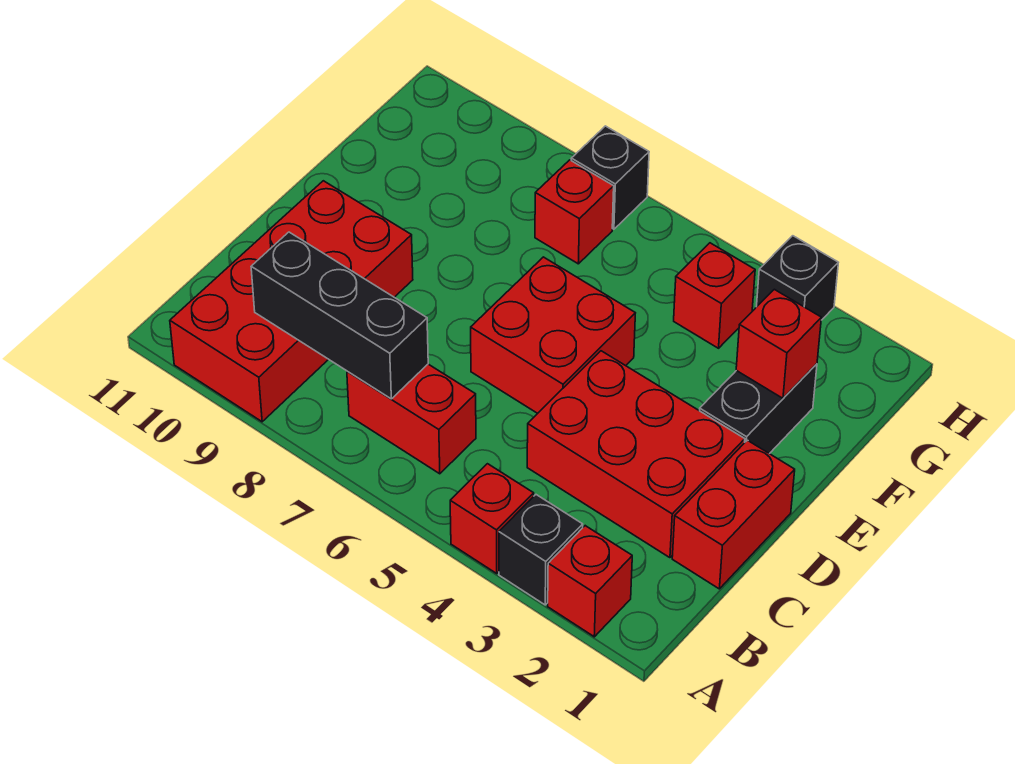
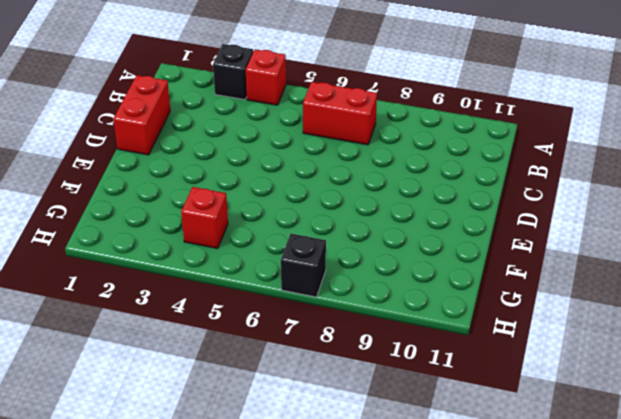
none -> red 1x1 brick [548,526,632,637]
none -> red 2x4 brick [170,181,413,422]
none -> red 2x3 brick [527,351,745,558]

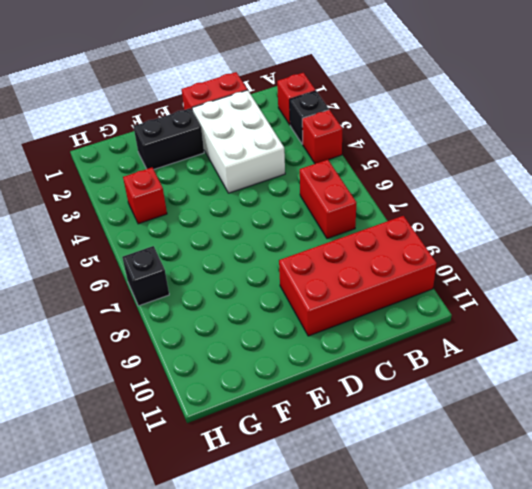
white 2x3 brick [192,90,285,193] -> red 2x3 brick [527,351,745,558]
none -> red 2x2 brick [471,257,635,413]
none -> red 1x1 brick [535,160,614,264]
none -> black 1x1 brick [756,236,838,320]

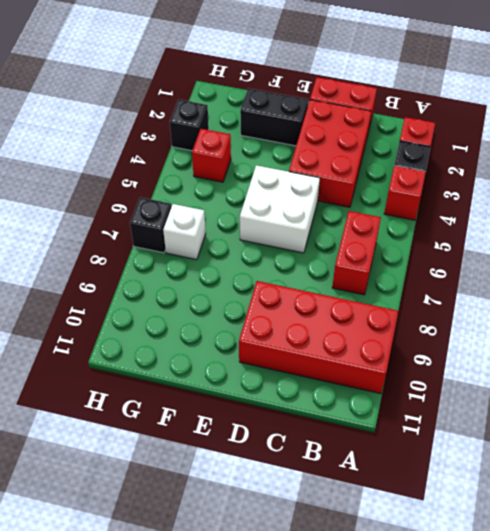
white 2x2 brick [240,165,320,253] -> red 2x2 brick [471,257,635,413]
white 1x1 brick [163,204,206,260] -> red 1x1 brick [535,160,614,264]
none -> black 1x3 brick [251,232,428,399]
none -> red 1x1 brick [736,289,821,398]

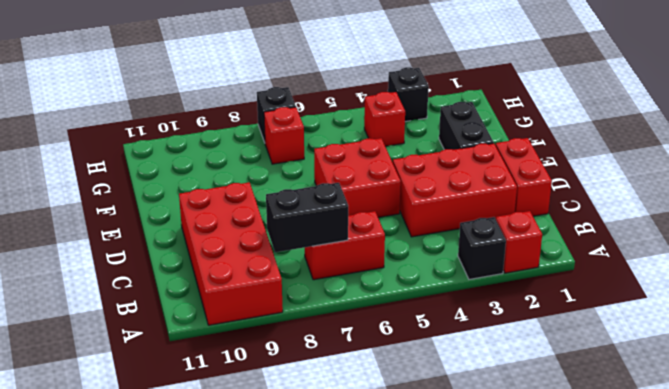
black 1x2 brick [266,183,348,252] -> black 1x3 brick [251,232,428,399]
none -> red 1x1 brick [450,464,534,573]
none -> red 1x1 brick [736,289,821,398]

